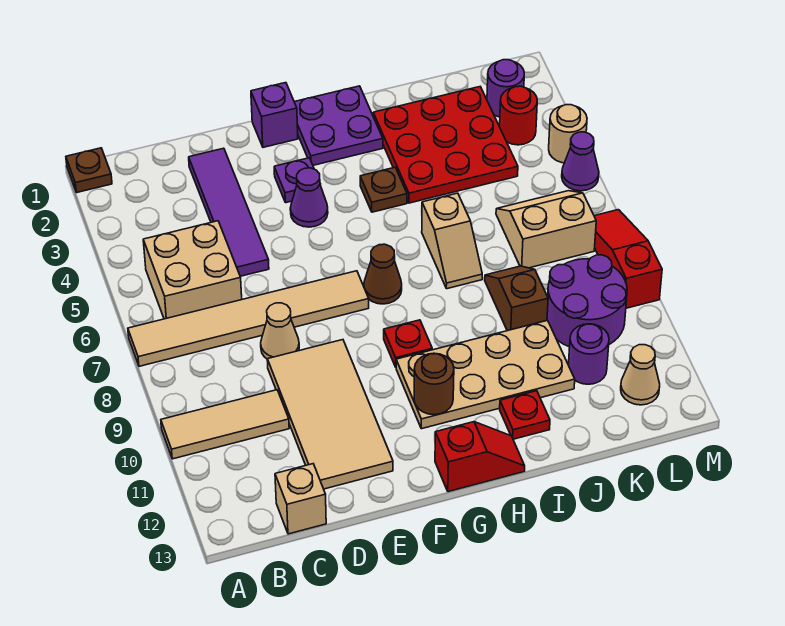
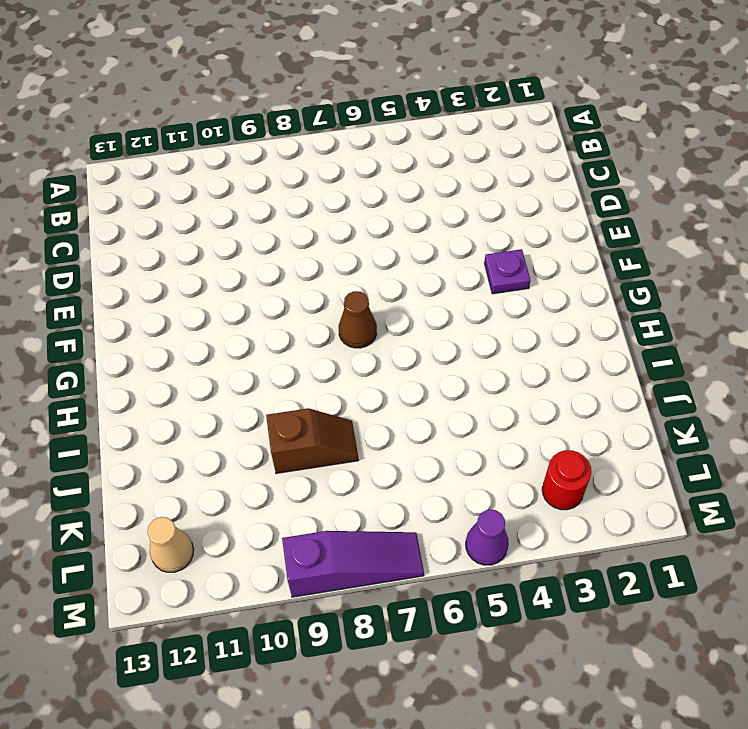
purple 1x3 slope [282,531,424,597] -> red 1x3 slope [594,210,662,308]
none -> brown 1x1 plate [66,148,112,193]
none -> tan 1x6 tile [128,271,369,366]
none -> tan 1x3 tile [161,390,289,459]
none -> tan 2x2 brick [143,221,242,319]

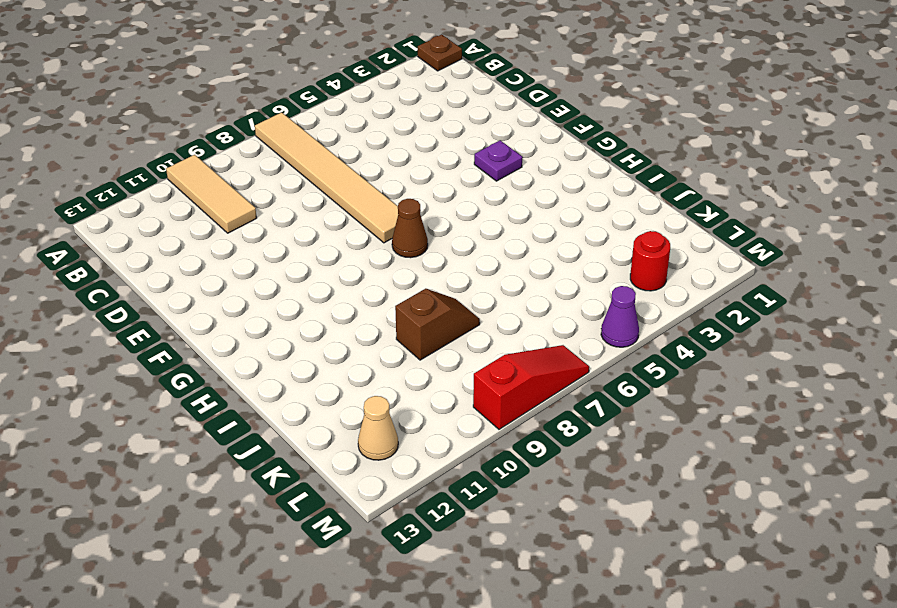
none -> tan 2x2 brick [143,221,242,319]
none -> tan 1x1 brick [275,464,326,534]
none -> purple 1x4 tile [189,148,269,276]
none -> tan 1x1 cone [261,303,299,359]

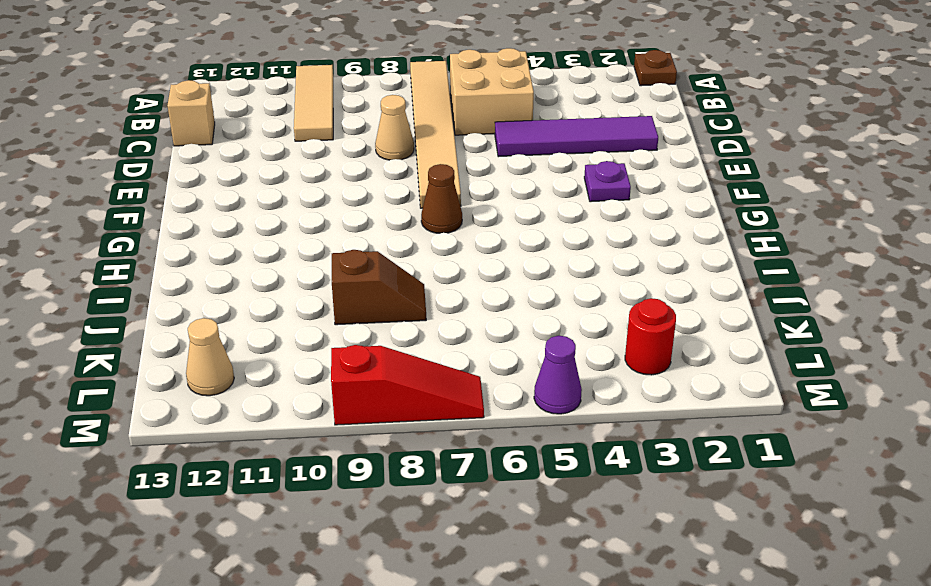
none -> tan 2x4 tile [267,340,393,489]
none -> purple 1x1 brick [251,83,298,147]
none -> purple 1x1 cone [290,168,328,227]
none -> purple 2x2 plate [295,86,383,165]

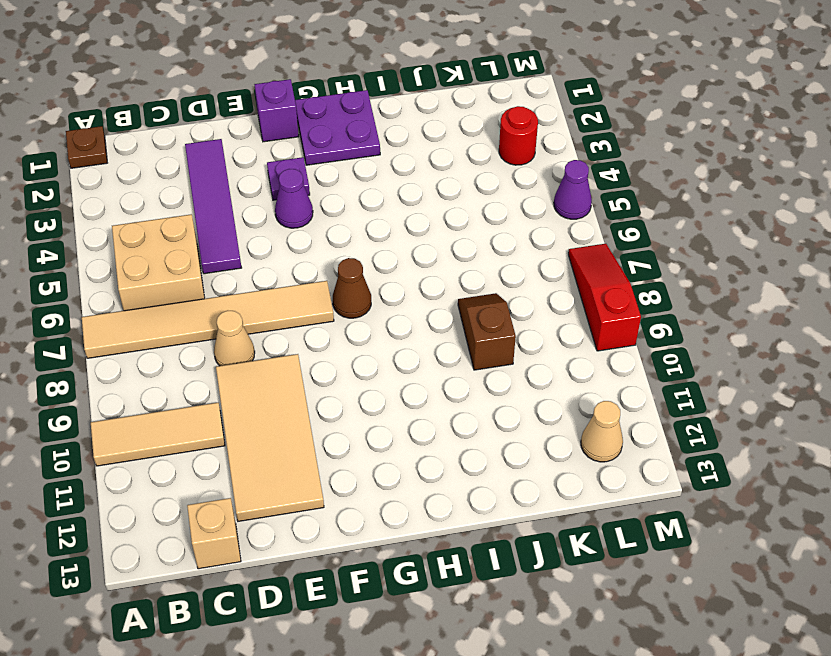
none -> red 1x1 plate [384,320,432,367]
none -> tan 2x4 plate [396,320,575,429]
none -> red 1x2 slope [435,422,525,492]
none -> brown 1x1 plate [360,167,407,212]

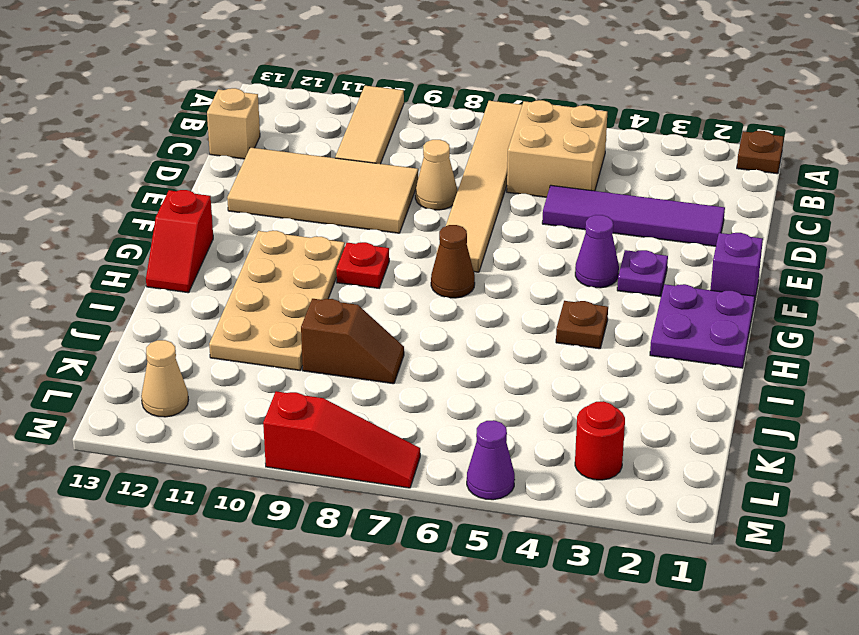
none -> red 3x3 plate [373,87,518,203]
none -> tan 1x2 slope [422,193,482,289]
none -> red 1x1 plate [500,391,550,439]
none -> tan 2x2 slope [496,191,596,268]

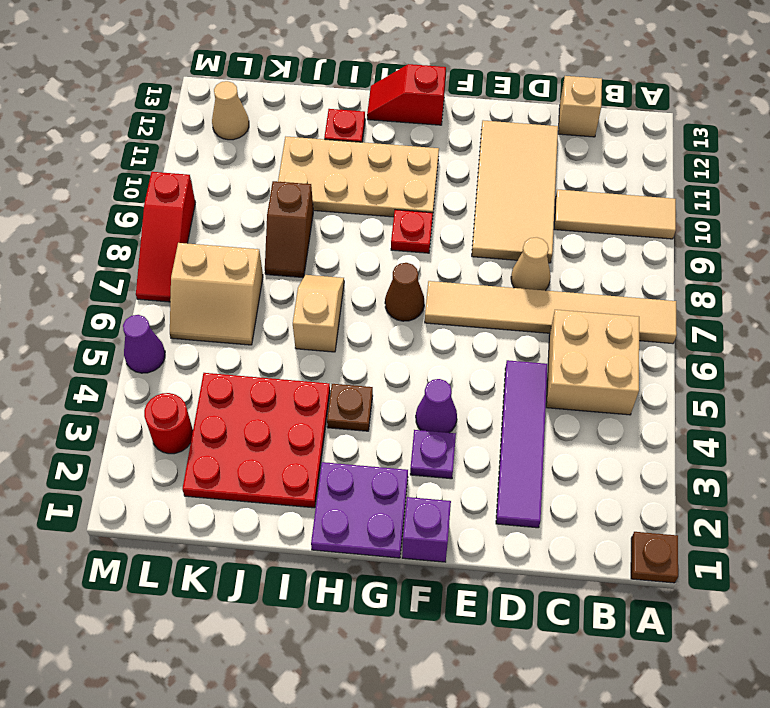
none -> purple 2x2 round brick [547,255,627,347]
none -> purple 1x1 round brick [569,324,609,384]
none -> purple 1x1 round brick [487,60,524,117]
none -> tan 1x1 round brick [549,105,587,163]

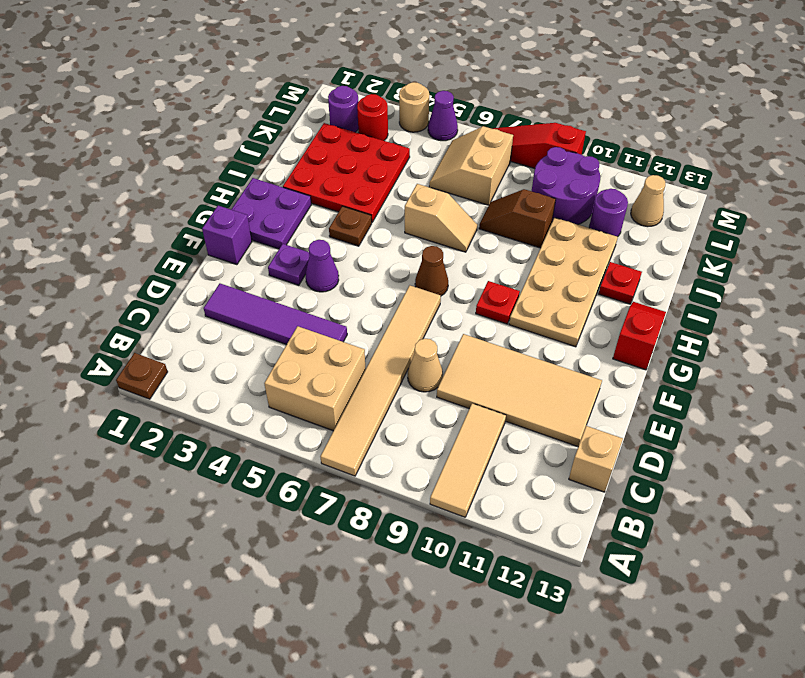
none -> brown 1x1 round brick [414,353,454,415]

